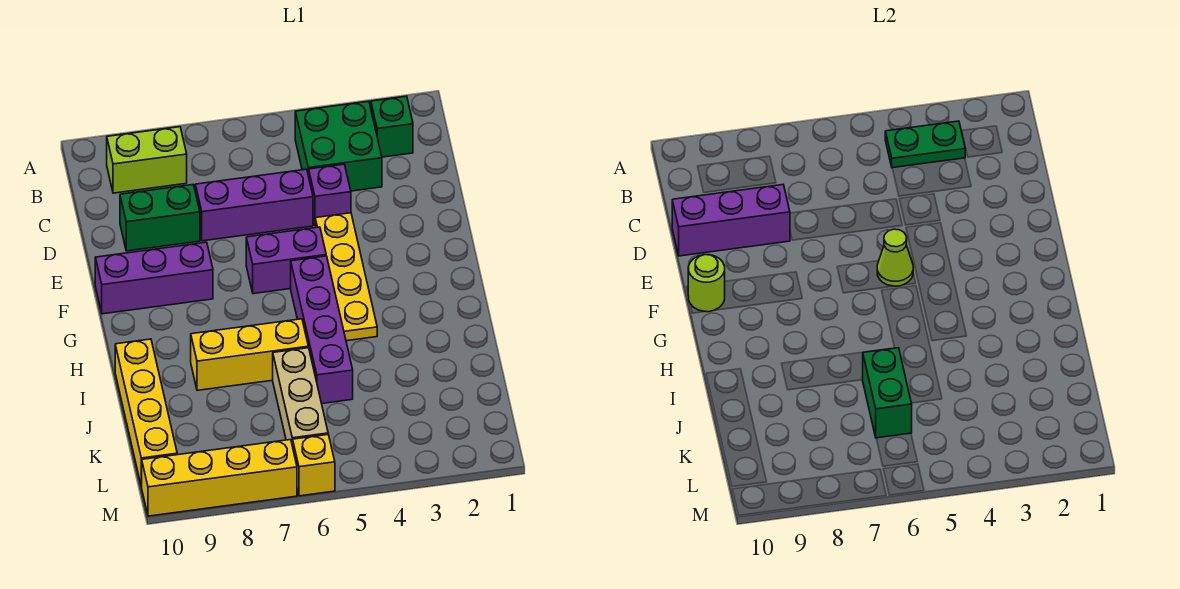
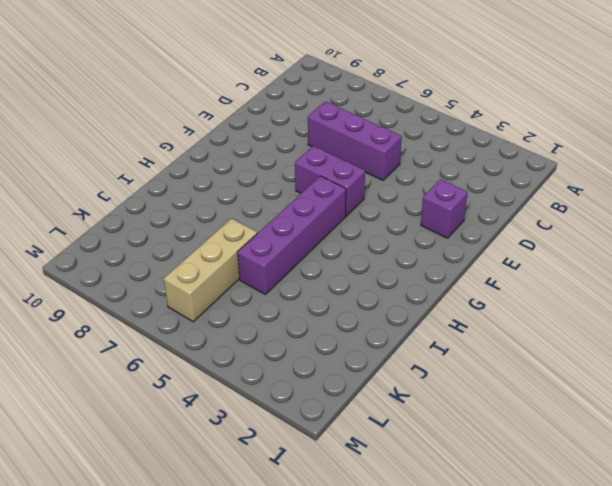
purple 1x1 brick [421,179,468,238] -> purple 1x1 brick moved to [309,164,351,224]
none -> green 1x1 brick [371,96,413,157]
none -> green 2x2 brick [295,101,382,191]
none -> lime 1x2 brick [107,127,187,193]

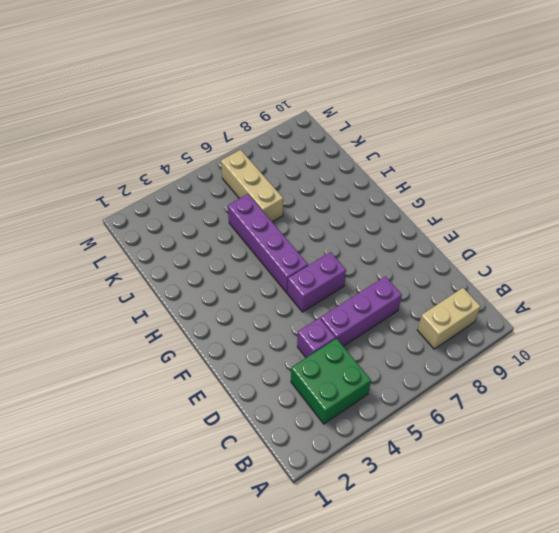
tan 1x2 brick [417,288,481,349] -> lime 1x2 brick [107,127,187,193]
none -> green 1x1 brick [371,96,413,157]
none -> green 1x2 brick [120,185,200,251]
none -> yellow 1x4 plate [315,213,377,341]

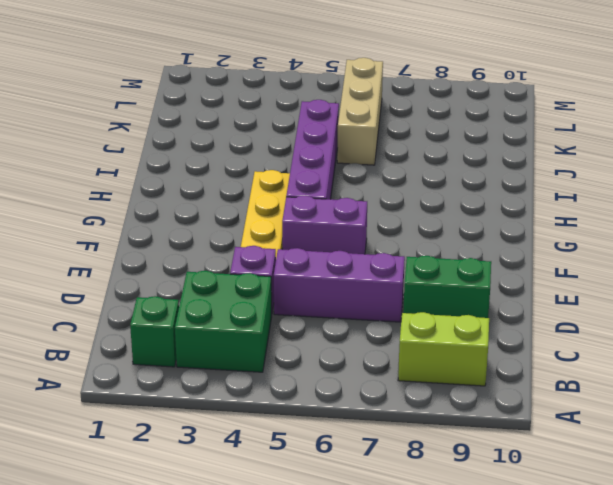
none -> purple 1x3 brick [95,242,213,314]
none -> yellow 1x3 brick [191,319,308,390]
none -> yellow 1x4 brick [115,339,177,487]

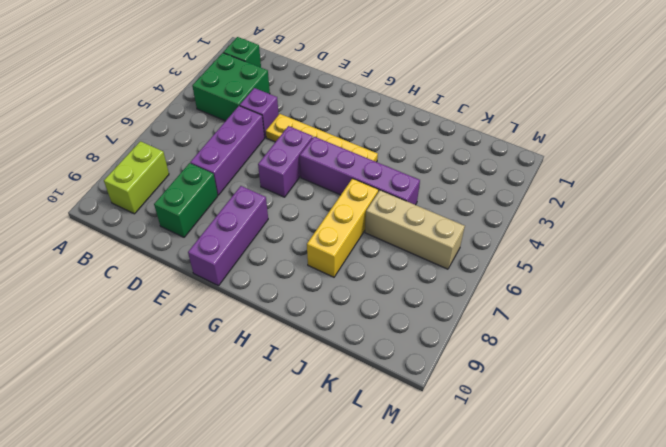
none -> yellow 1x4 brick [115,339,177,487]
none -> yellow 1x1 brick [293,434,335,496]
none -> yellow 1x4 brick [142,440,297,516]

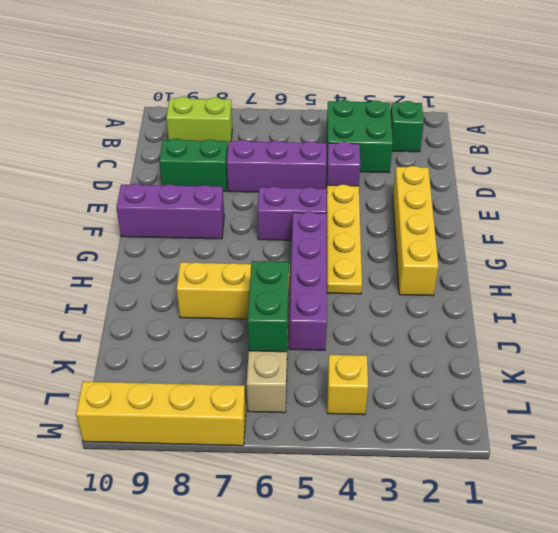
yellow 1x4 brick [393,166,438,296] -> yellow 1x4 brick moved to [115,339,177,487]
yellow 1x1 brick [327,355,368,415] -> yellow 1x1 brick moved to [293,434,335,496]
none -> green 1x2 plate [885,121,965,168]
none -> purple 1x3 brick [672,185,790,256]
none -> lime 1x1 cone [877,229,913,286]

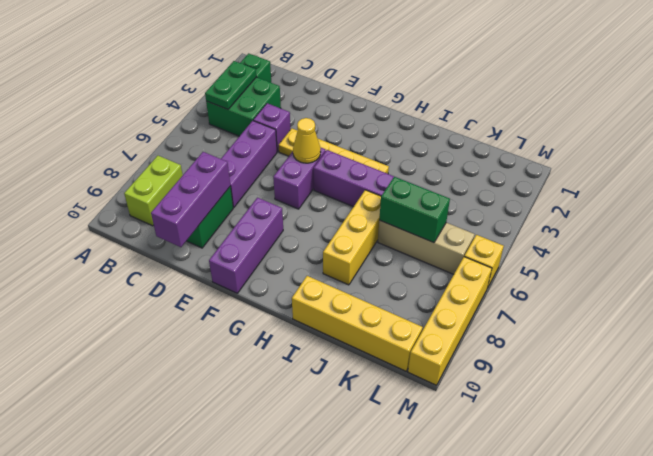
yellow 1x1 cone [293,118,321,163] -> lime 1x1 cone [877,229,913,286]
none -> lime 1x1 round brick [688,255,725,312]

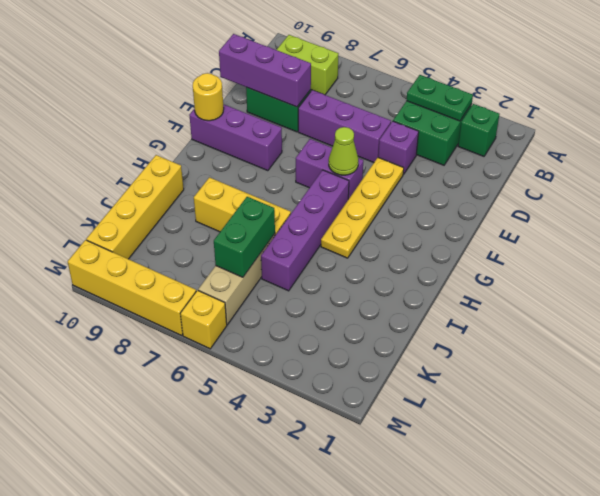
yellow 1x1 round brick [193,73,224,121] -> lime 1x1 round brick [688,255,725,312]

